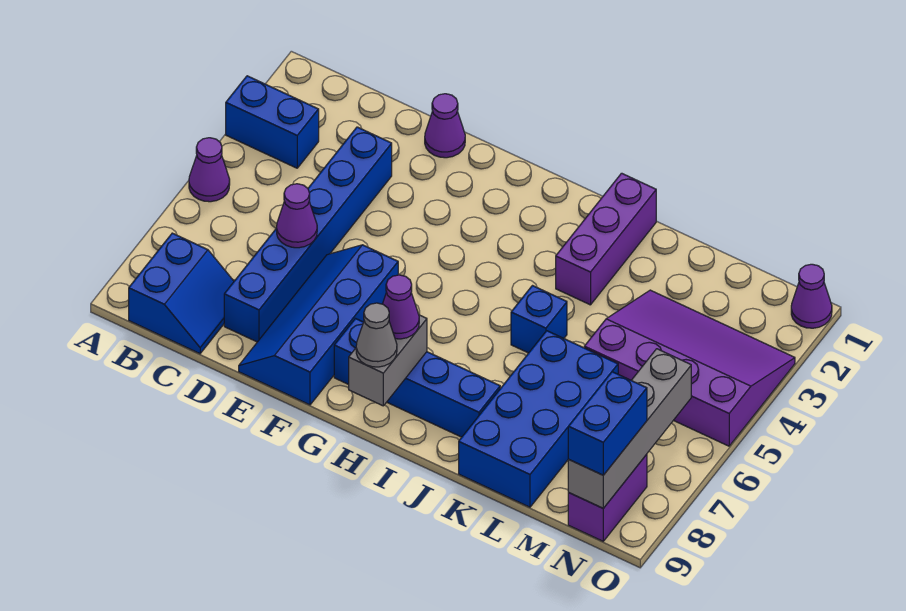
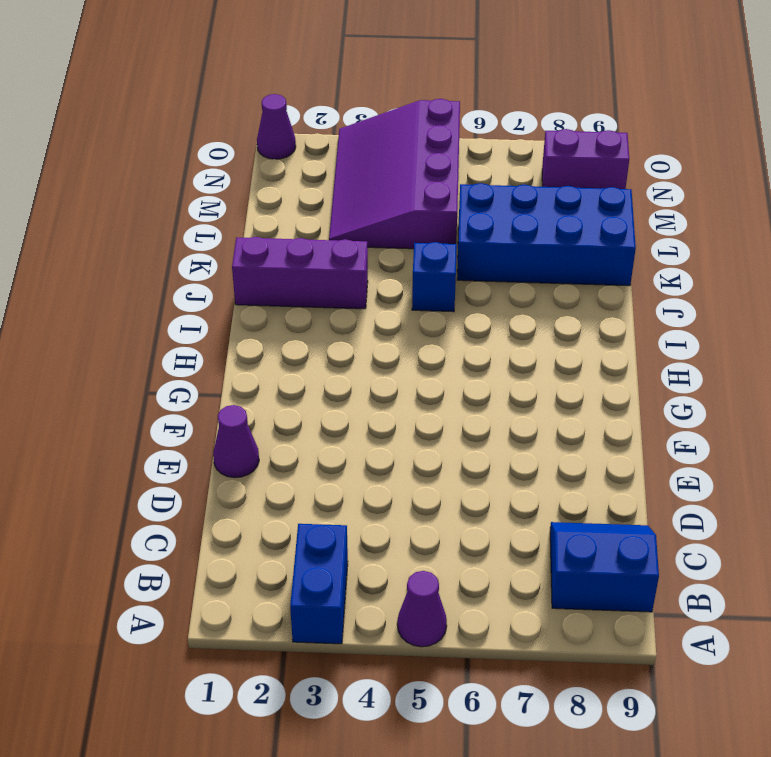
none -> blue 1x6 brick [224,127,392,342]
none -> blue 2x4 slope [239,245,398,405]
none -> blue 1x4 brick [334,319,500,437]

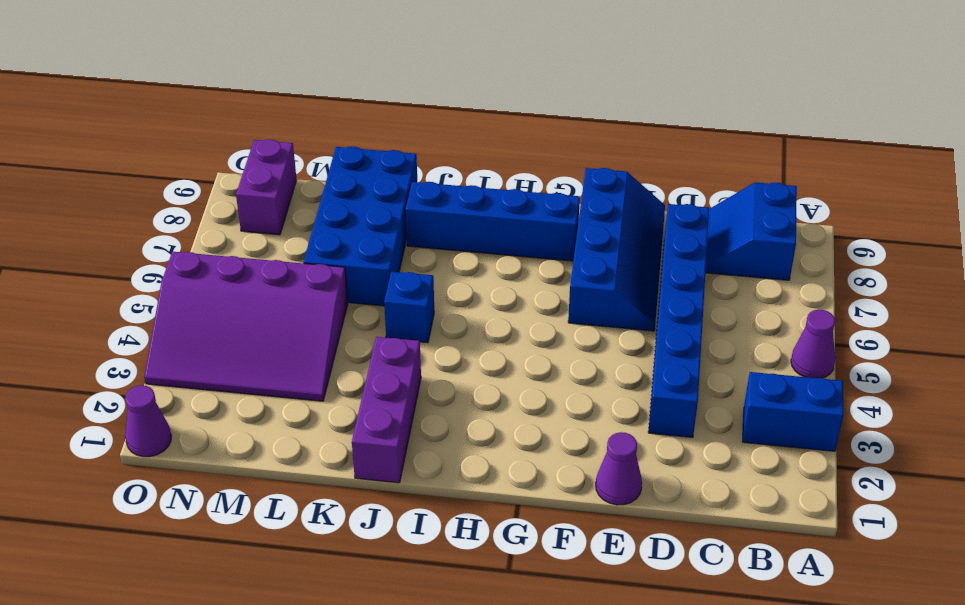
none -> purple 1x1 cone [277,184,317,248]
none -> grey 1x2 brick [349,315,427,406]
none -> grey 1x4 brick [568,349,691,508]

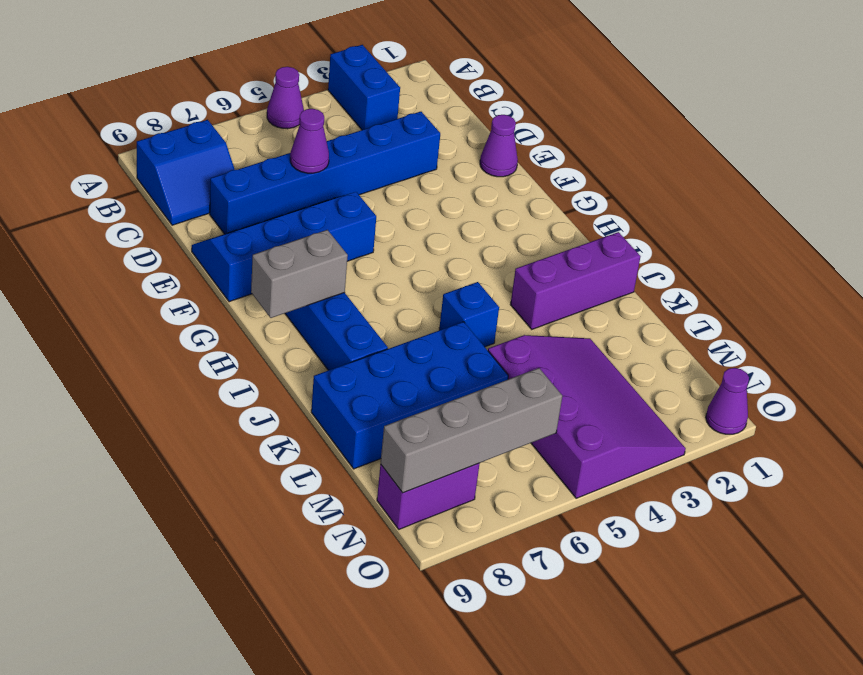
none -> purple 1x1 cone [383,275,419,339]
none -> grey 1x1 cone [356,303,397,367]
none -> blue 1x2 brick [568,372,647,475]

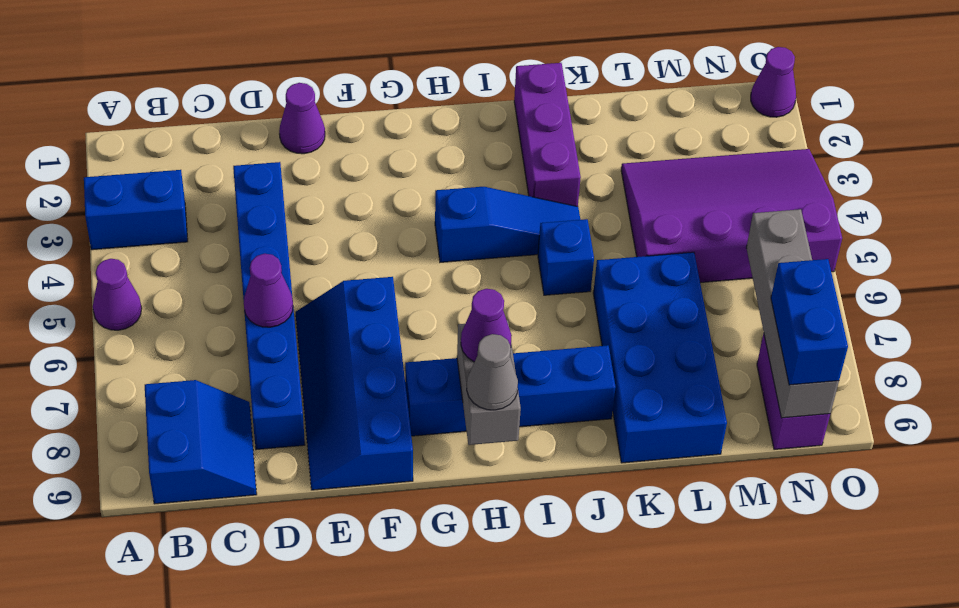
blue 1x3 slope [435,187,580,262] -> none

